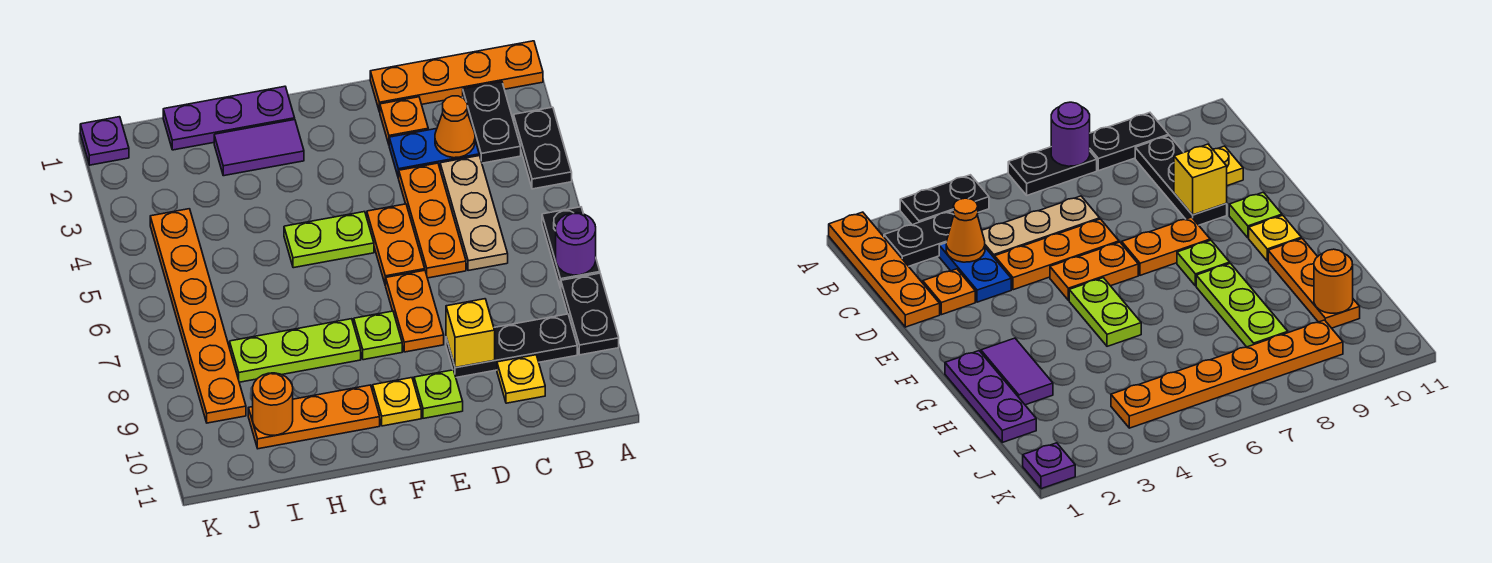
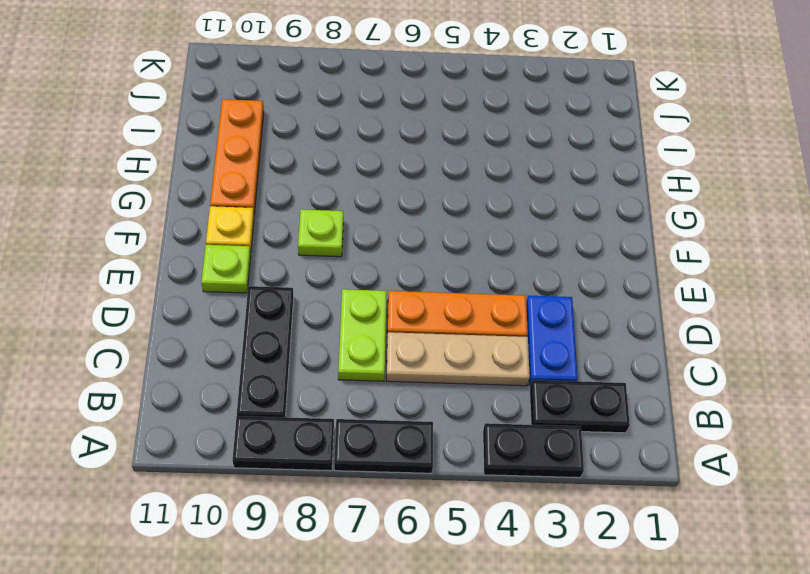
lime 1x2 plate [338,289,387,381] -> lime 1x2 plate moved to [284,212,374,268]
none -> orange 1x4 plate [370,41,543,112]
none -> yellow 1x1 plate [497,355,545,403]
none -> orange 1x1 plate [380,97,428,144]

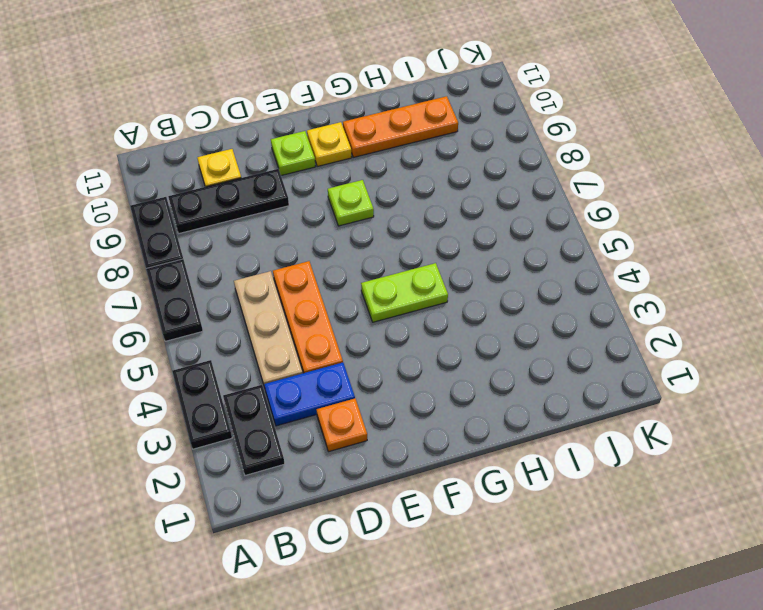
none -> orange 1x4 plate [370,41,543,112]
none -> orange 1x2 plate [367,204,425,285]
none -> orange 1x2 plate [385,270,444,352]

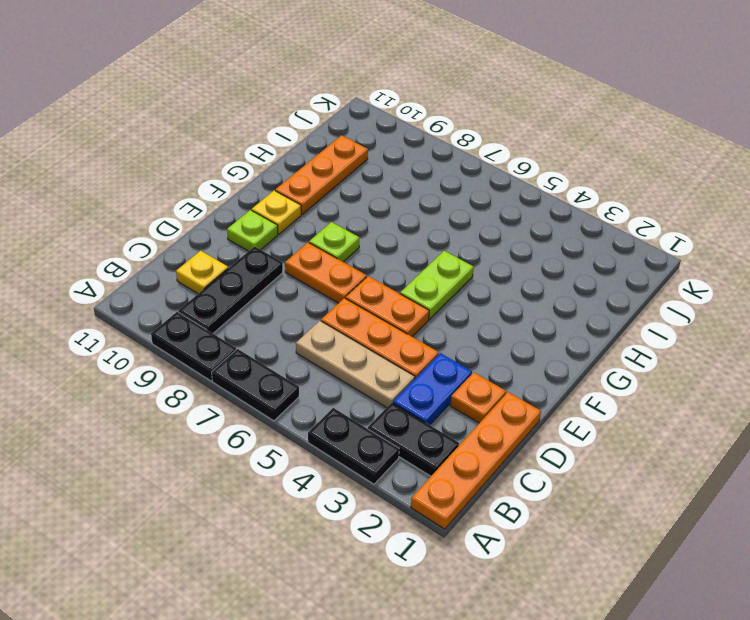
none -> purple 1x3 plate [163,86,295,150]
none -> purple 1x2 tile [214,120,304,176]
none -> lime 1x3 plate [230,319,361,382]

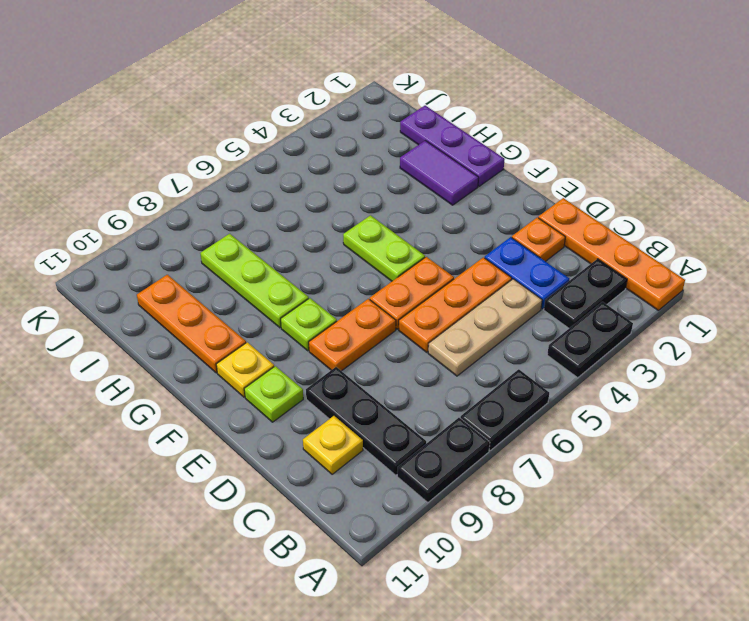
none -> orange 1x6 plate [150,209,246,423]
none -> purple 1x1 plate [80,117,129,165]
none -> purple 1x1 round brick [556,213,596,275]

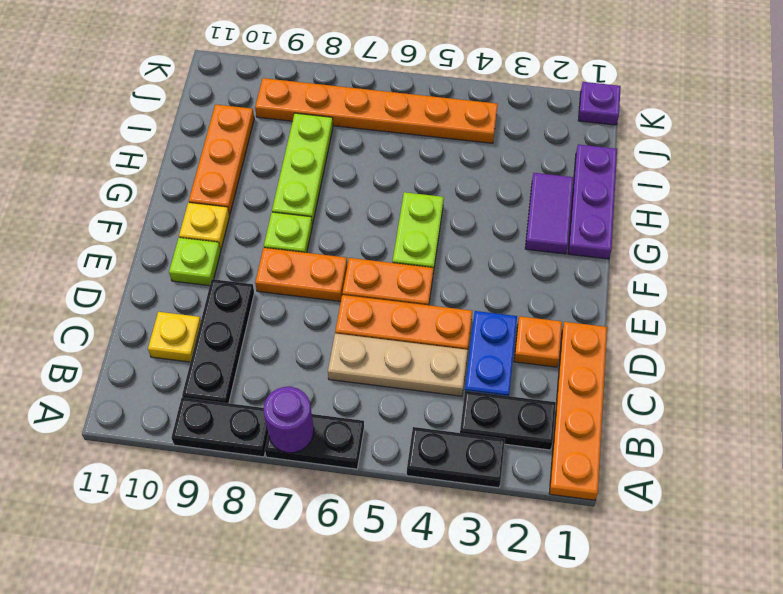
none -> orange 1x1 cone [435,96,475,158]
none -> yellow 1x1 brick [446,299,495,368]
none -> orange 1x1 round brick [253,373,293,435]

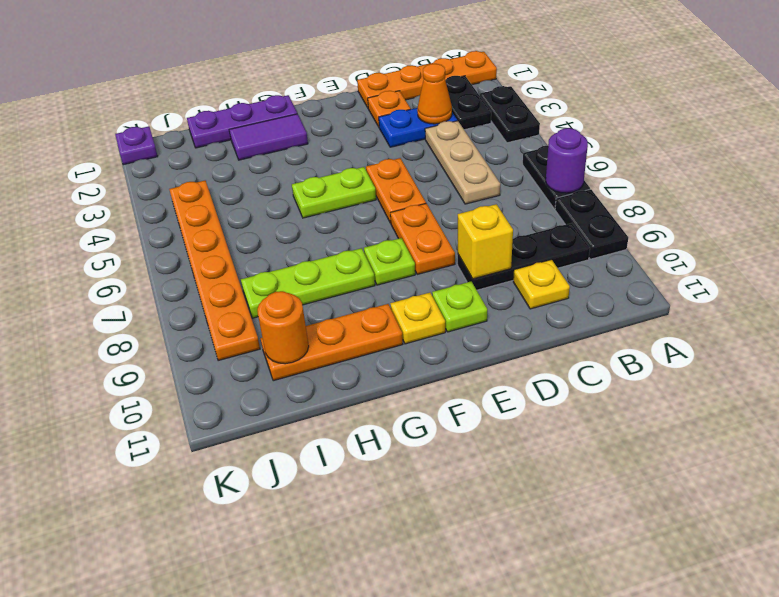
none -> orange 1x3 plate [399,163,466,278]

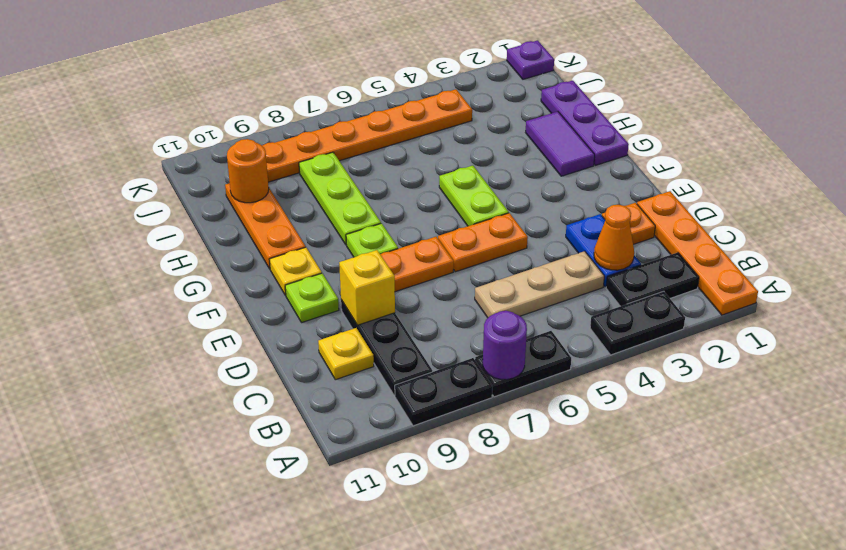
none -> orange 1x3 plate [399,163,466,278]

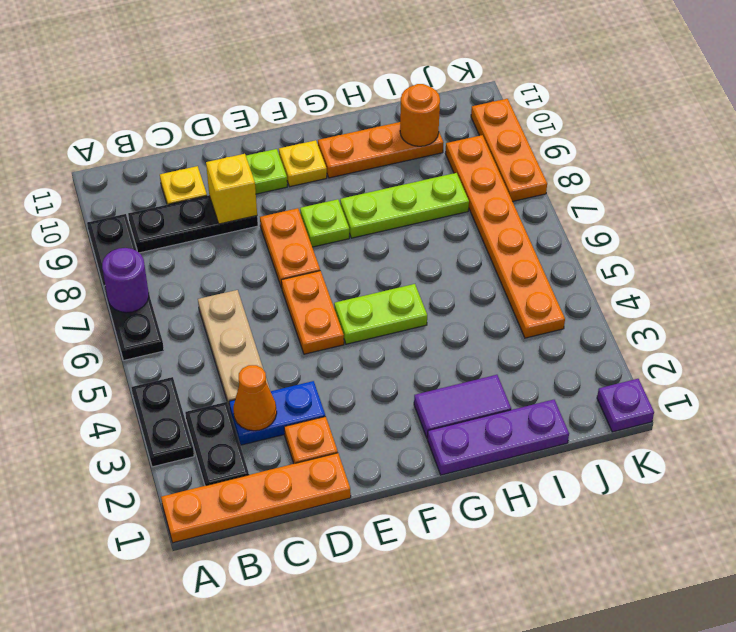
orange 1x3 plate [471,99,547,201] -> orange 1x3 plate moved to [399,163,466,278]

